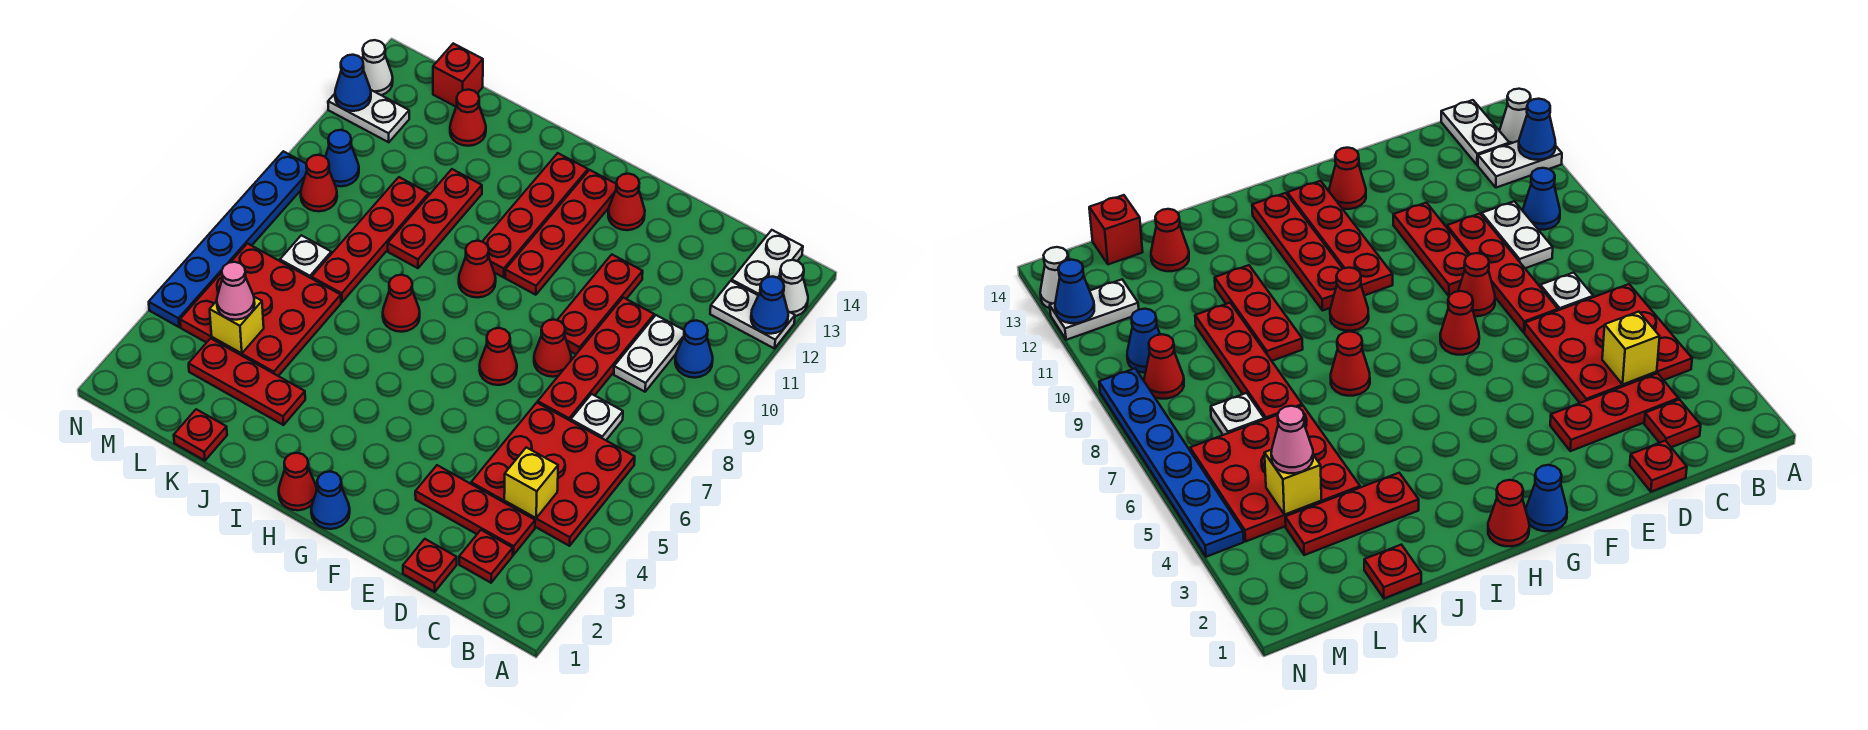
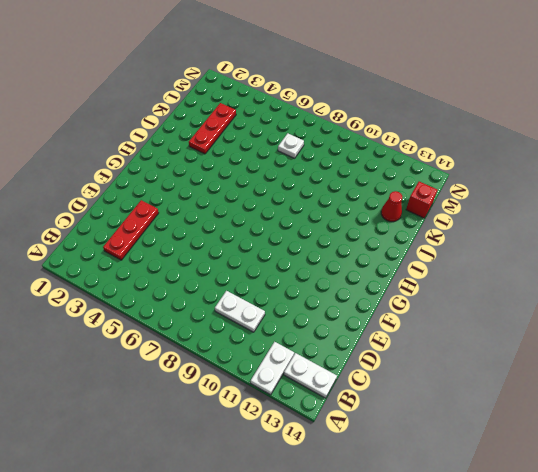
none -> white 1x1 cone [779,260,808,316]
none -> red 3x3 plate [471,403,635,546]
none -> blue 1x1 cone [675,321,713,378]
none -> red 1x1 plate [459,530,513,583]

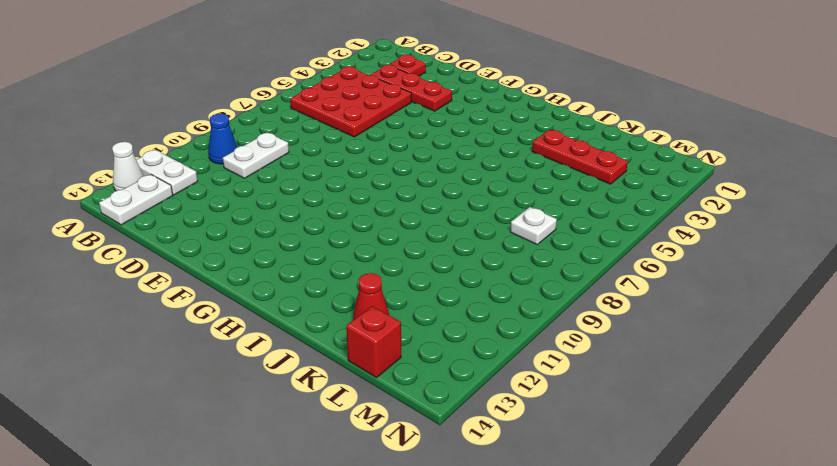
none -> white 1x1 plate [571,394,623,440]
none -> red 1x1 plate [403,539,457,592]
none -> red 1x4 plate [538,298,654,421]
none -> red 1x1 cone [534,320,571,377]

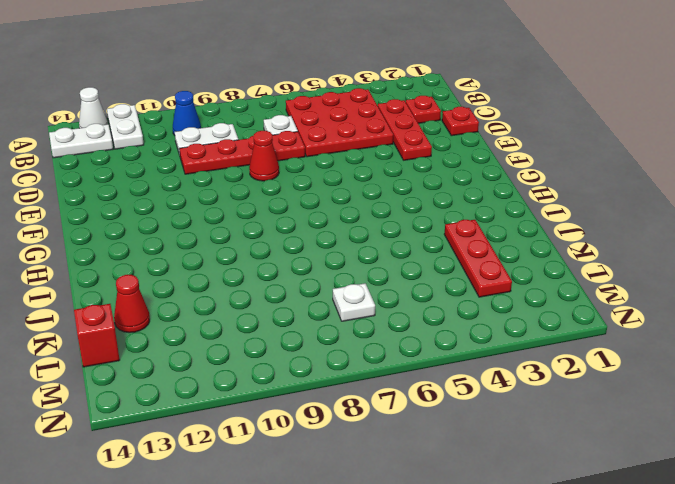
none -> red 1x3 plate [558,255,643,354]
none -> red 1x1 cone [480,328,517,385]
none -> red 1x1 cone [608,174,645,230]
none -> blue 1x1 cone [311,471,350,529]

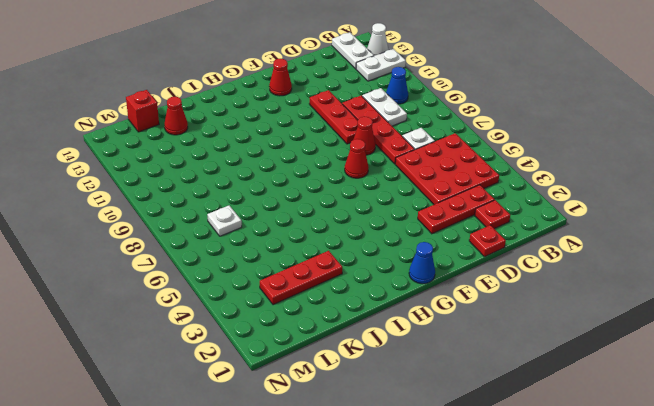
none -> red 1x4 plate [505,170,616,295]
none -> red 1x1 cone [279,453,317,510]
none -> red 1x1 cone [459,241,496,298]
none -> red 1x4 plate [482,153,588,277]

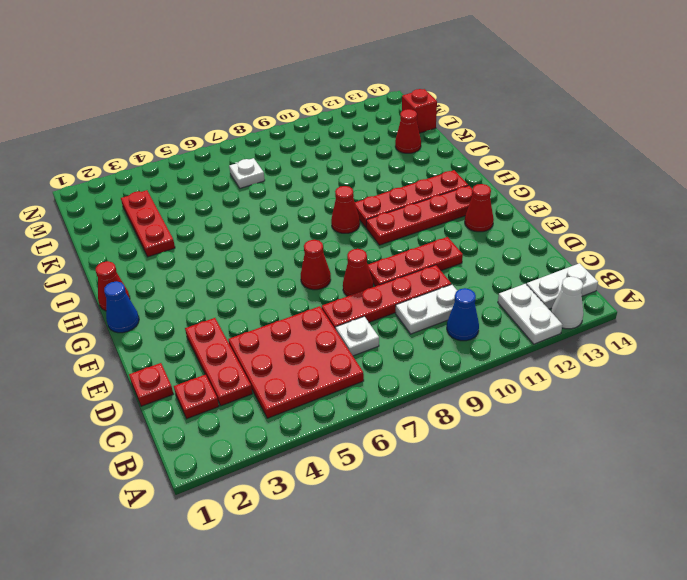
none -> red 1x1 cone [383,275,420,332]
none -> red 1x3 plate [388,169,482,268]
none -> red 1x1 plate [174,409,227,461]
none -> red 3x3 plate [180,244,341,376]

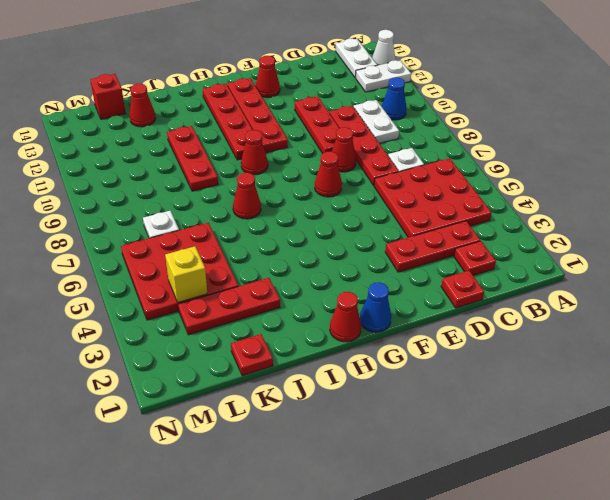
none -> red 1x4 plate [312,177,429,302]
none -> red 1x1 cone [301,155,337,211]
none -> blue 1x1 cone [326,130,359,186]
none -> white 1x2 plate [328,90,409,142]

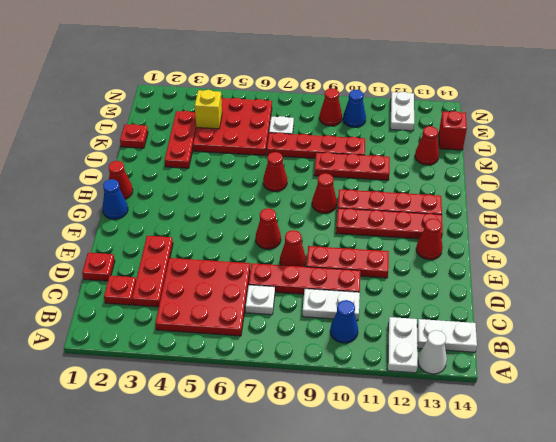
none -> blue 1x6 plate [149,151,307,327]
none -> white 1x1 cone [362,40,393,95]
none -> blue 1x1 cone [751,276,788,334]
none -> yellow 1x1 brick [504,447,558,518]

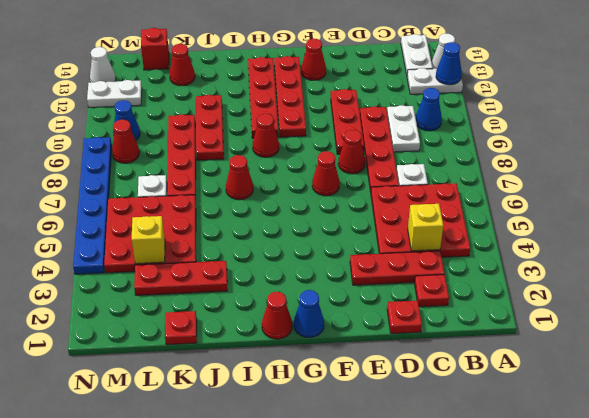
none -> blue 1x1 cone [335,55,371,111]
none -> pink 1x1 cone [217,262,255,320]

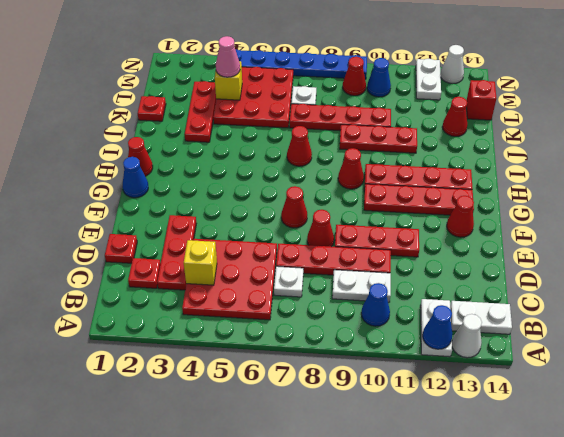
none -> blue 1x1 cone [335,55,371,111]

